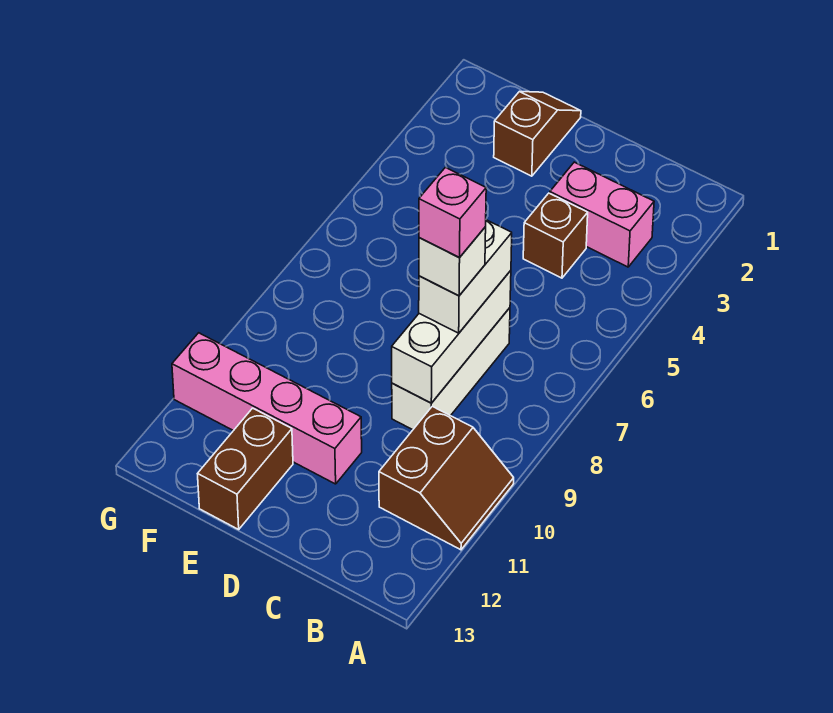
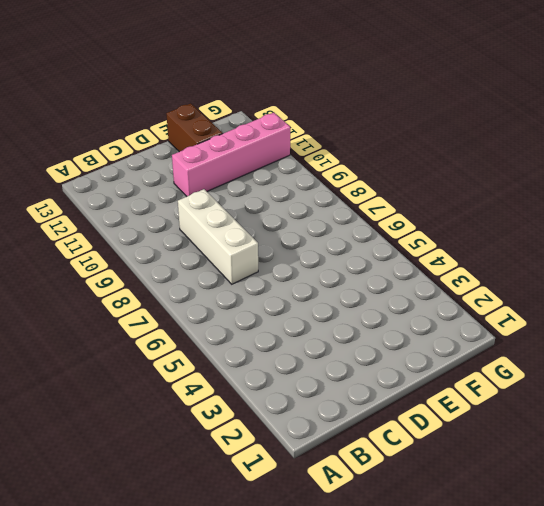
none -> brown 2x2 slope [379,406,514,550]
none -> pink 1x2 brick [550,162,654,267]

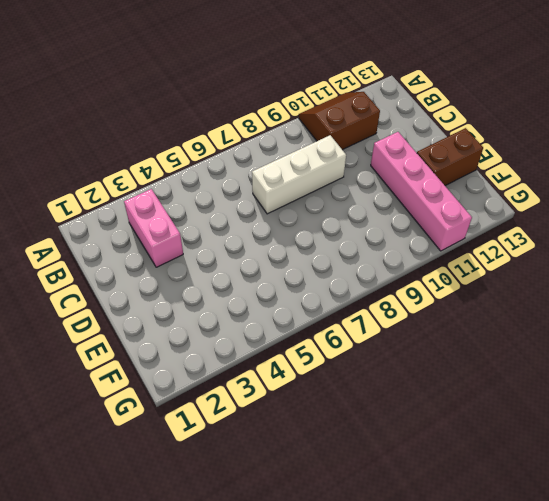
none -> brown 1x1 brick [523,193,588,278]
none -> brown 1x2 slope [494,92,581,176]

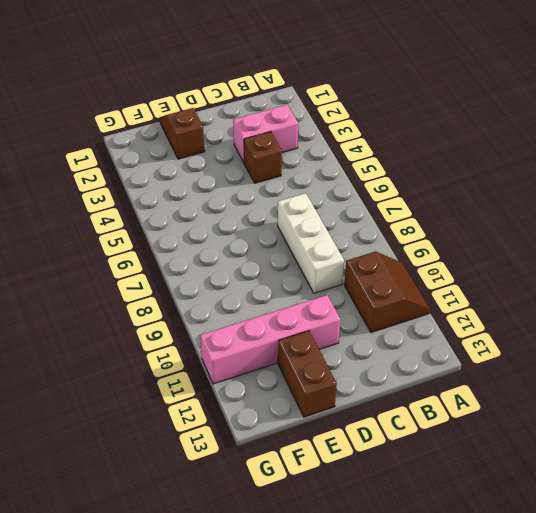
none -> white 1x3 brick [392,271,511,403]
none -> white 1x2 brick [419,220,512,333]

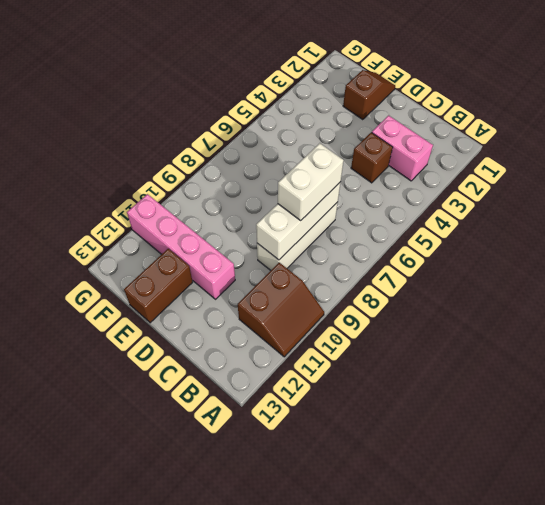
none -> white 1x1 brick [419,227,486,296]
none -> pink 1x1 brick [419,167,486,257]

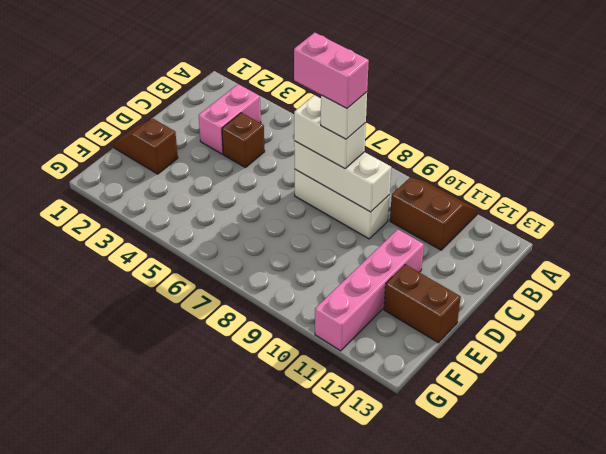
pink 1x2 brick [294,32,369,108] -> pink 1x1 brick [419,167,486,257]

